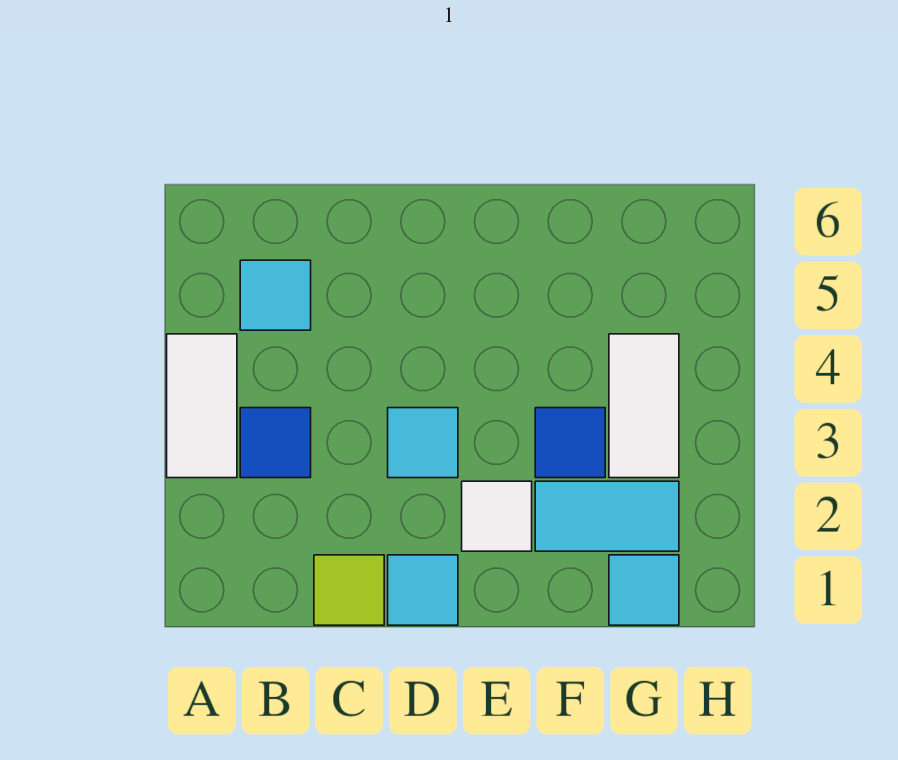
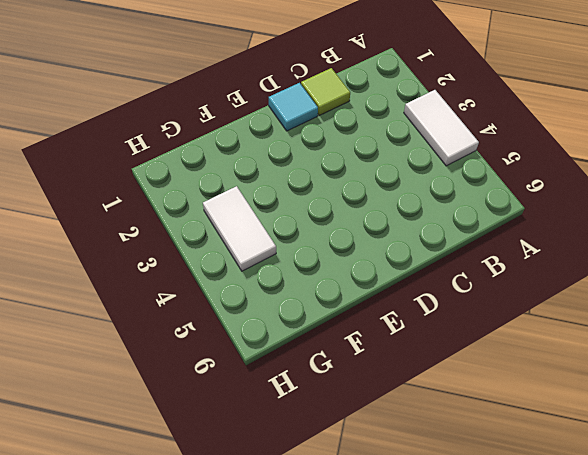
none -> blue 1x1 tile [240,408,311,478]
none -> cyan 1x1 tile [240,260,311,330]

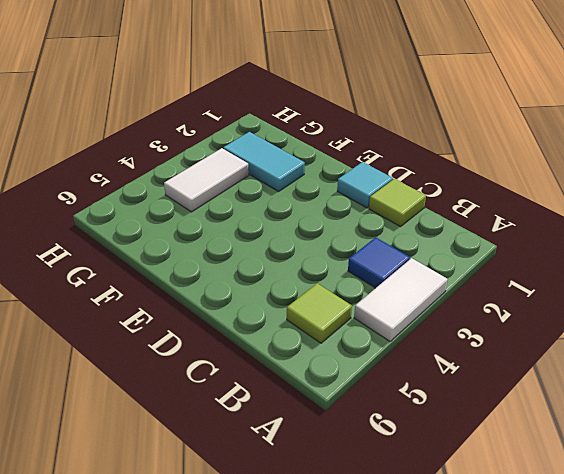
lime 1x1 tile [287,283,352,343] -> cyan 1x1 tile [240,260,311,330]
none -> cyan 1x1 tile [388,408,458,478]
none -> white 1x1 tile [462,481,532,551]

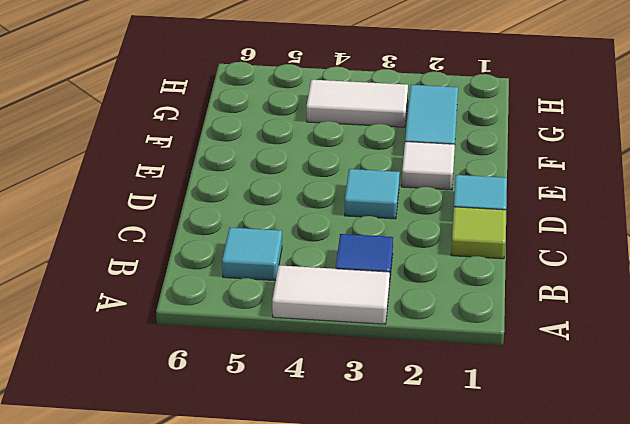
none -> blue 1x1 tile [535,408,605,478]
none -> cyan 1x1 tile [609,555,679,625]

